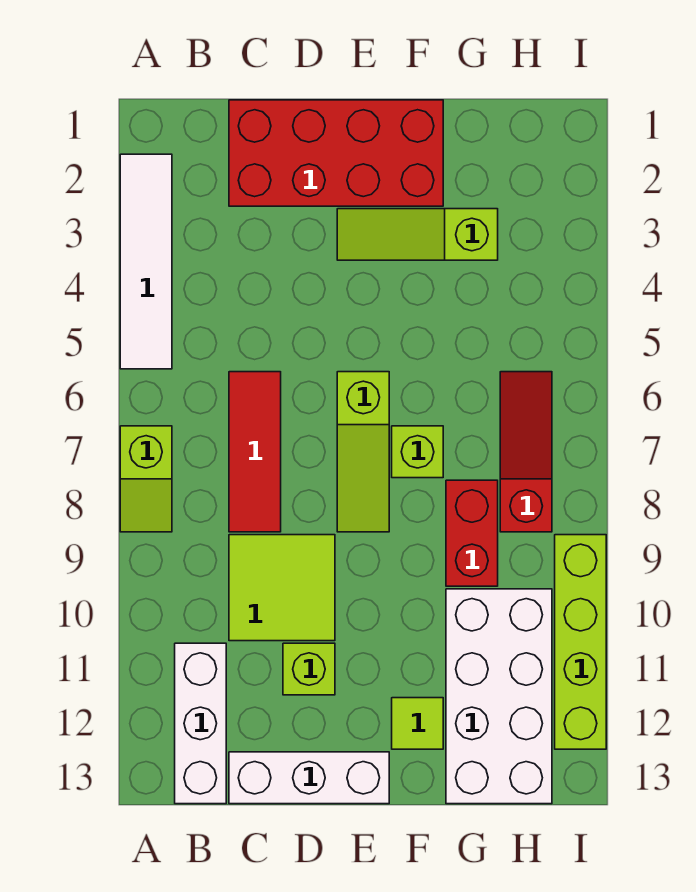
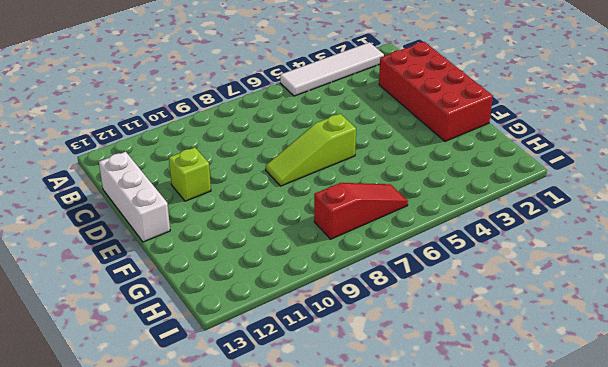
none -> lime 1x2 slope [120,426,172,532]
none -> white 1x3 brick [175,643,226,804]
none -> red 1x3 tile [229,372,281,532]

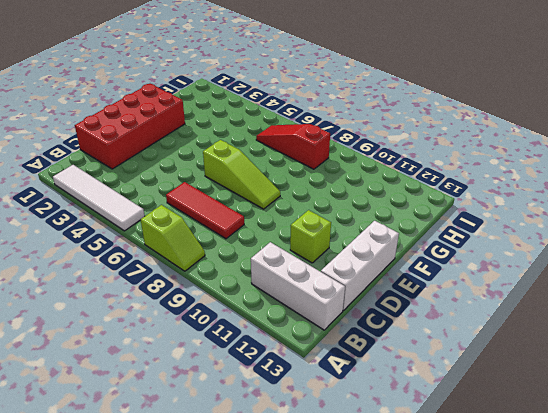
none -> lime 2x2 tile [229,535,335,641]
none -> lime 1x3 slope [337,209,498,260]
none -> lime 1x1 brick [392,426,443,478]

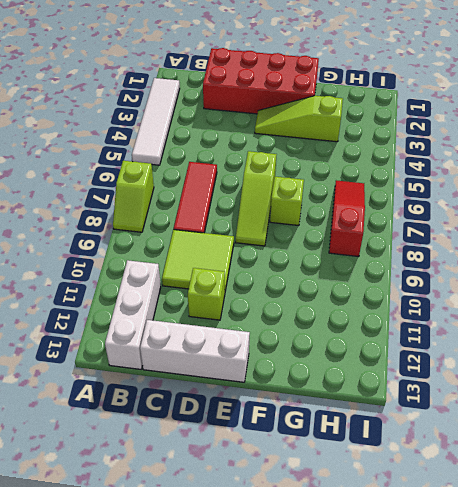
none -> lime 1x1 tile [392,698,443,749]
none -> red 1x2 brick [446,480,498,586]
none -> white 2x4 brick [446,589,552,804]

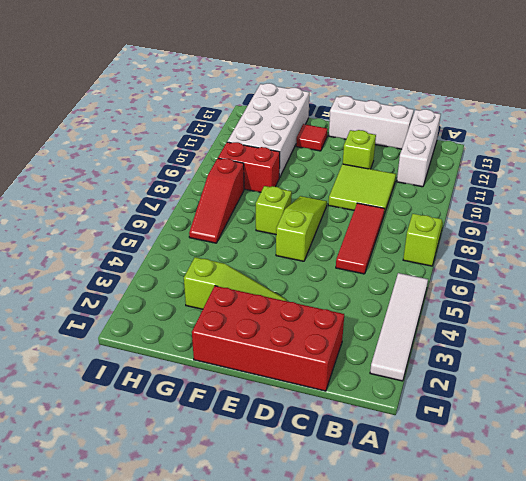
red 1x1 tile [296,124,328,151] -> lime 1x1 tile [392,698,443,749]
red 1x2 brick [218,142,280,192] -> red 1x2 brick turned to [446,480,498,586]
none -> lime 1x4 brick [555,535,606,749]

